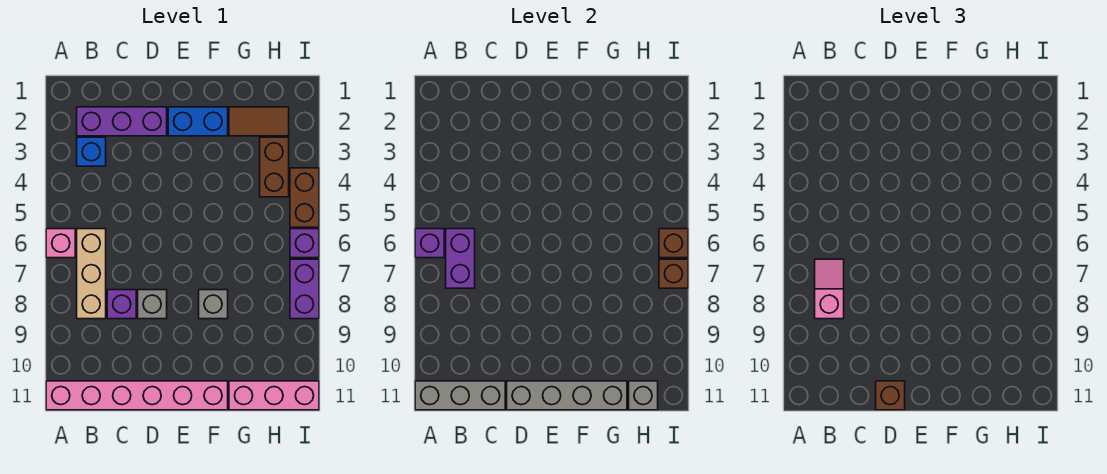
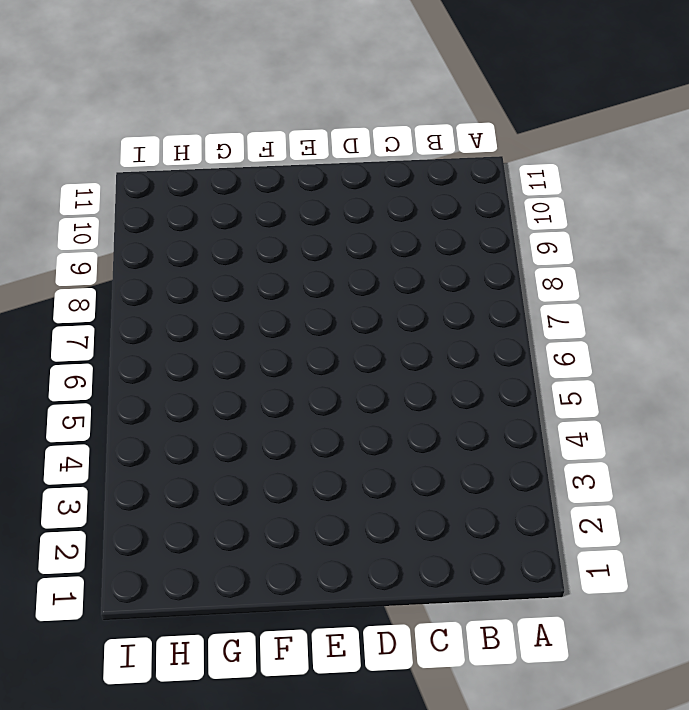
none -> pink 1x1 brick [46,229,75,258]
none -> pink 1x6 brick [46,381,228,410]
none -> purple 1x3 brick [77,107,167,136]

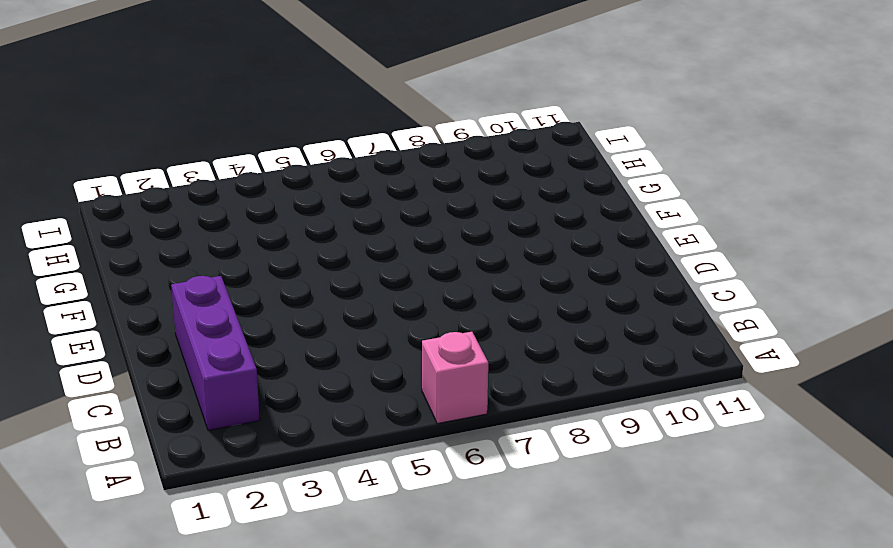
none -> pink 1x6 brick [46,381,228,410]
none -> blue 1x1 brick [77,137,106,166]
none -> tan 1x3 brick [77,229,106,319]

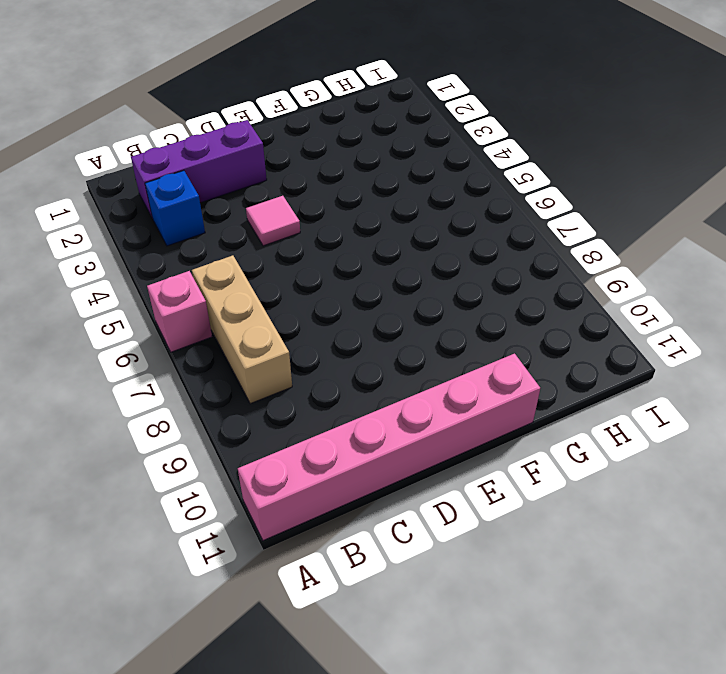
pink 1x1 tile [246,196,300,246] -> none
none -> purple 1x1 brick [107,290,136,319]
none -> grey 1x1 brick [138,290,167,319]
none -> blue 1x2 brick [168,107,228,136]

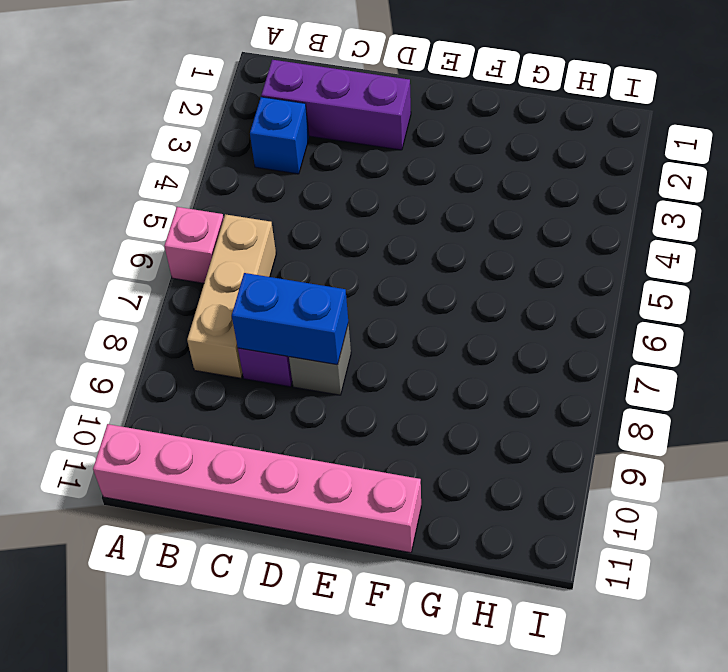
blue 1x2 brick [232,273,348,365] -> blue 1x2 brick moved to [168,107,228,136]
none -> grey 1x1 brick [199,290,228,319]
none -> brown 1x2 tile [229,107,289,136]
none -> pink 1x3 brick [229,381,319,410]

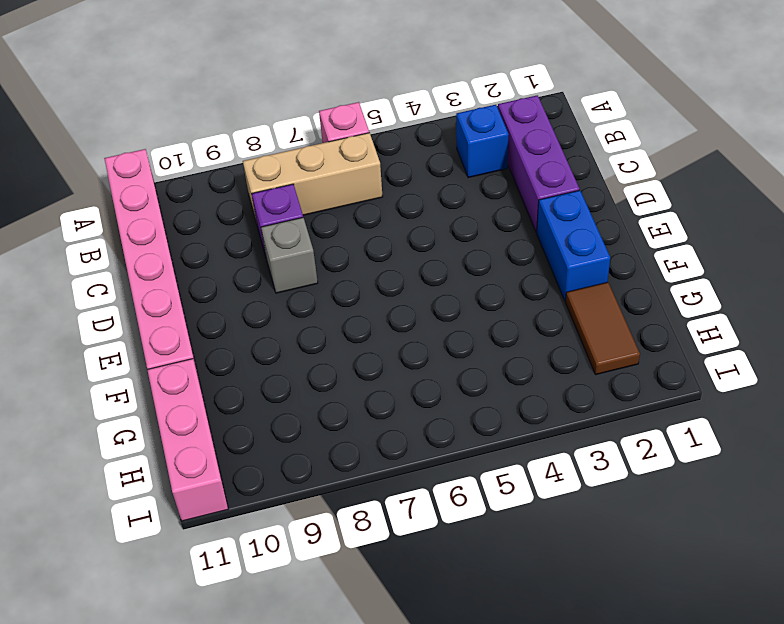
none -> grey 1x1 brick [199,290,228,319]
none -> brown 1x2 brick [260,137,289,197]
none -> brown 1x2 brick [290,168,319,227]

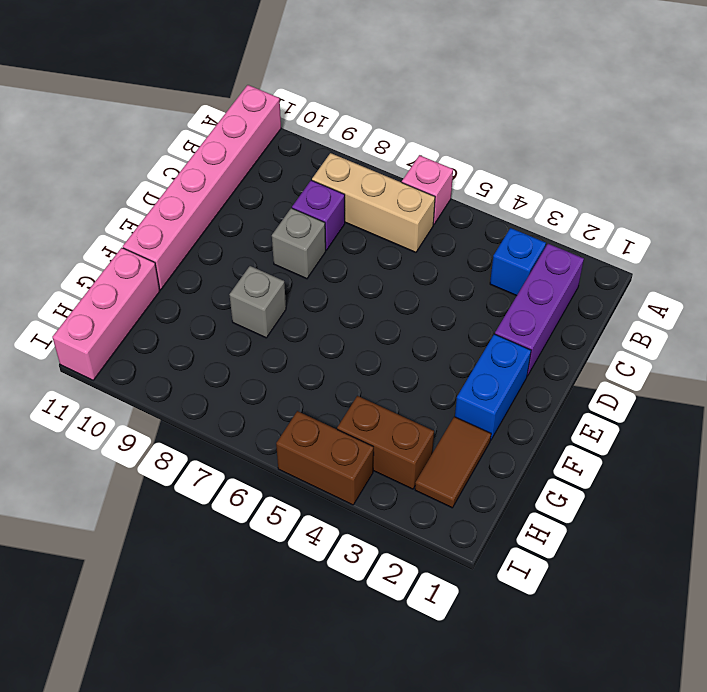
none -> purple 1x1 brick [290,229,319,258]
none -> purple 1x2 brick [290,259,319,319]
none -> purple 1x1 brick [415,229,444,258]

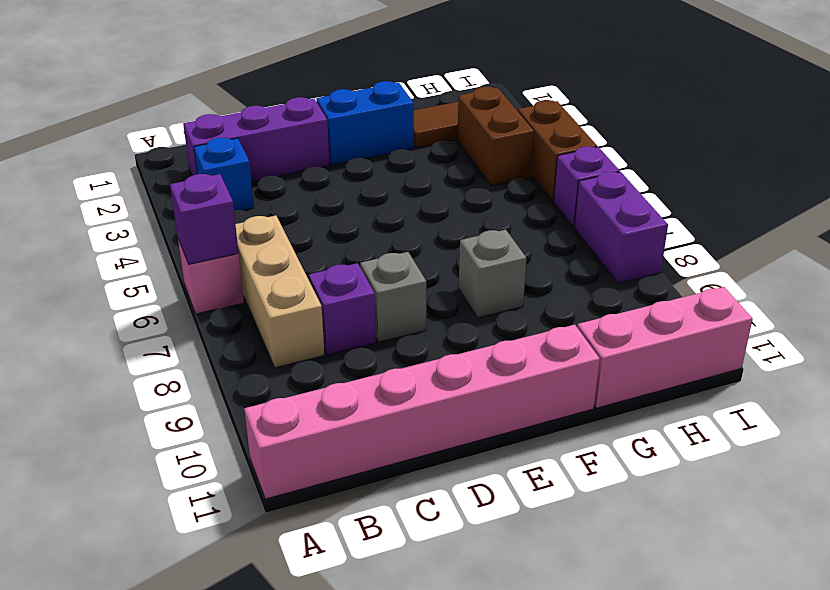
none -> grey 1x3 brick [415,381,505,410]
none -> purple 1x2 brick [446,229,475,288]
none -> grey 1x4 brick [507,381,627,410]

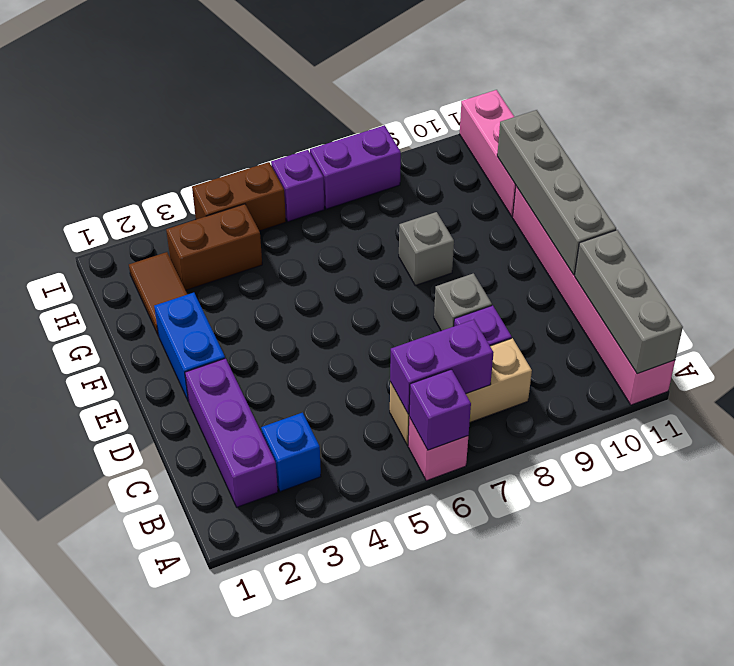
none -> grey 1x1 brick [629,381,658,410]
none -> brown 1x1 brick [659,229,688,258]
none -> brown 1x1 brick [659,259,688,288]

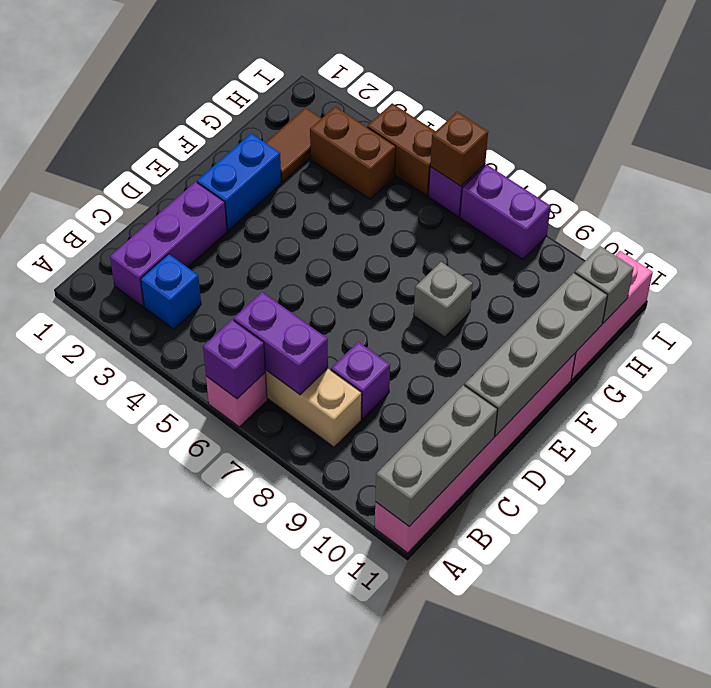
none -> grey 1x1 brick [138,290,167,319]
none -> brown 1x1 brick [659,259,688,288]
none -> pink 1x2 slope [815,259,844,319]

